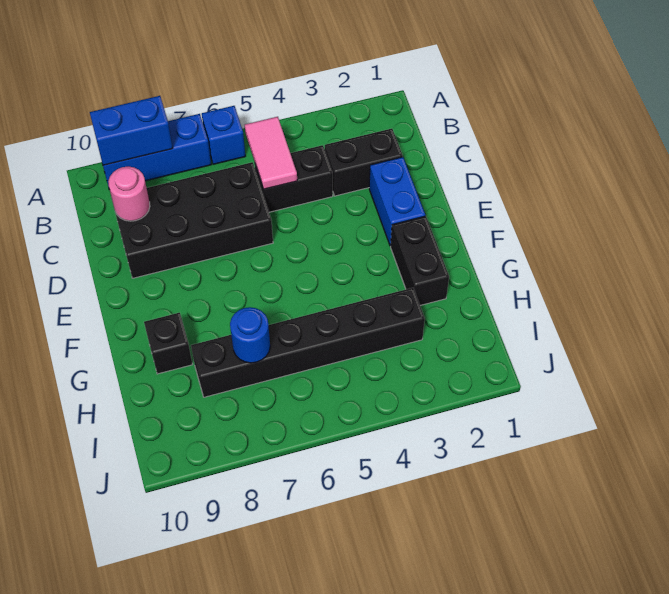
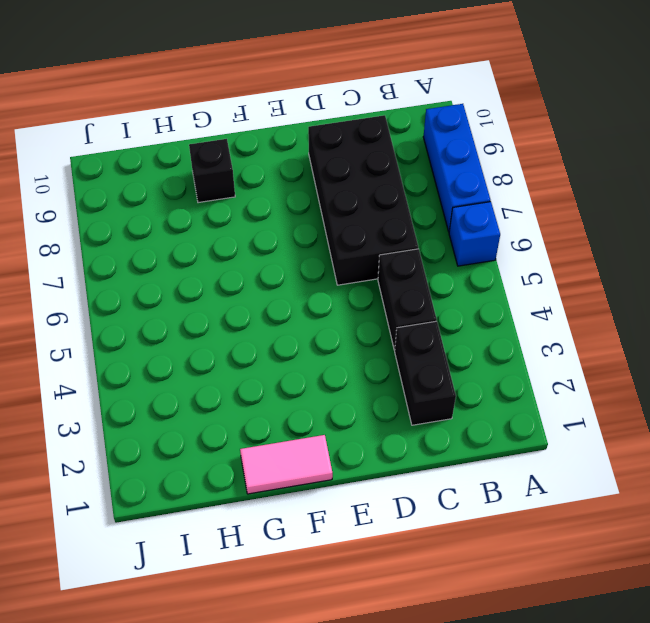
pink 1x2 tile [240,435,333,494] -> pink 1x2 tile moved to [245,117,297,189]
none -> blue 1x2 brick [369,157,425,246]
none -> black 1x2 brick [391,216,449,305]
none -> black 1x6 brick [191,288,425,397]

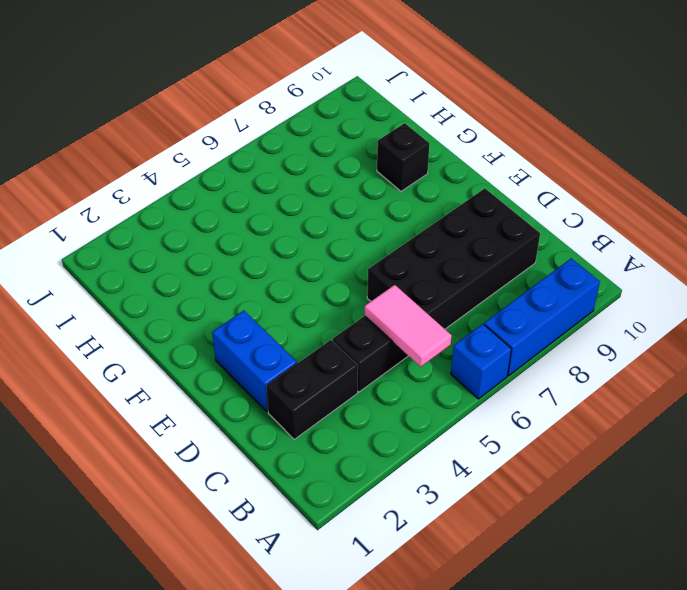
none -> black 1x2 brick [391,216,449,305]
none -> black 1x6 brick [191,288,425,397]
none -> blue 1x2 brick [90,96,173,165]

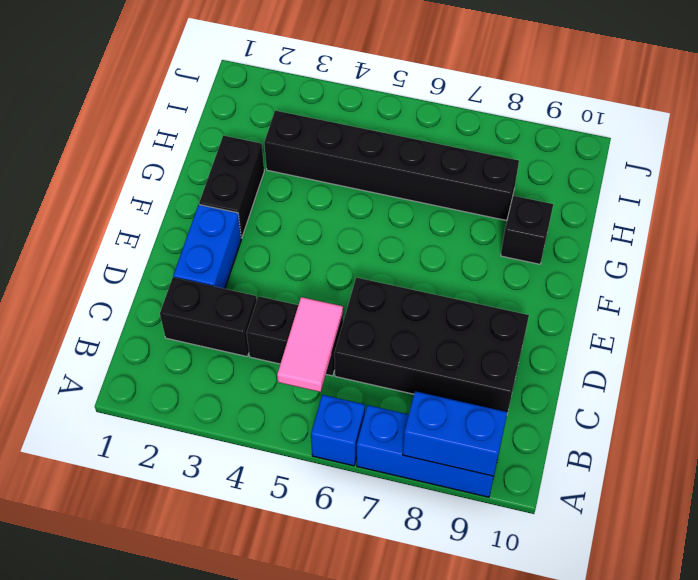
none -> pink 1x1 round brick [108,166,150,221]
none -> blue 1x1 round brick [230,307,270,363]

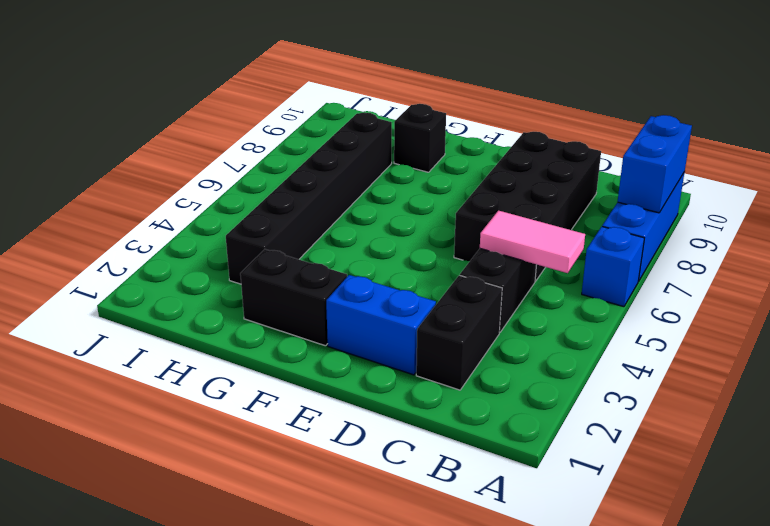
none -> pink 1x1 round brick [108,166,150,221]
none -> blue 1x1 round brick [230,307,270,363]

